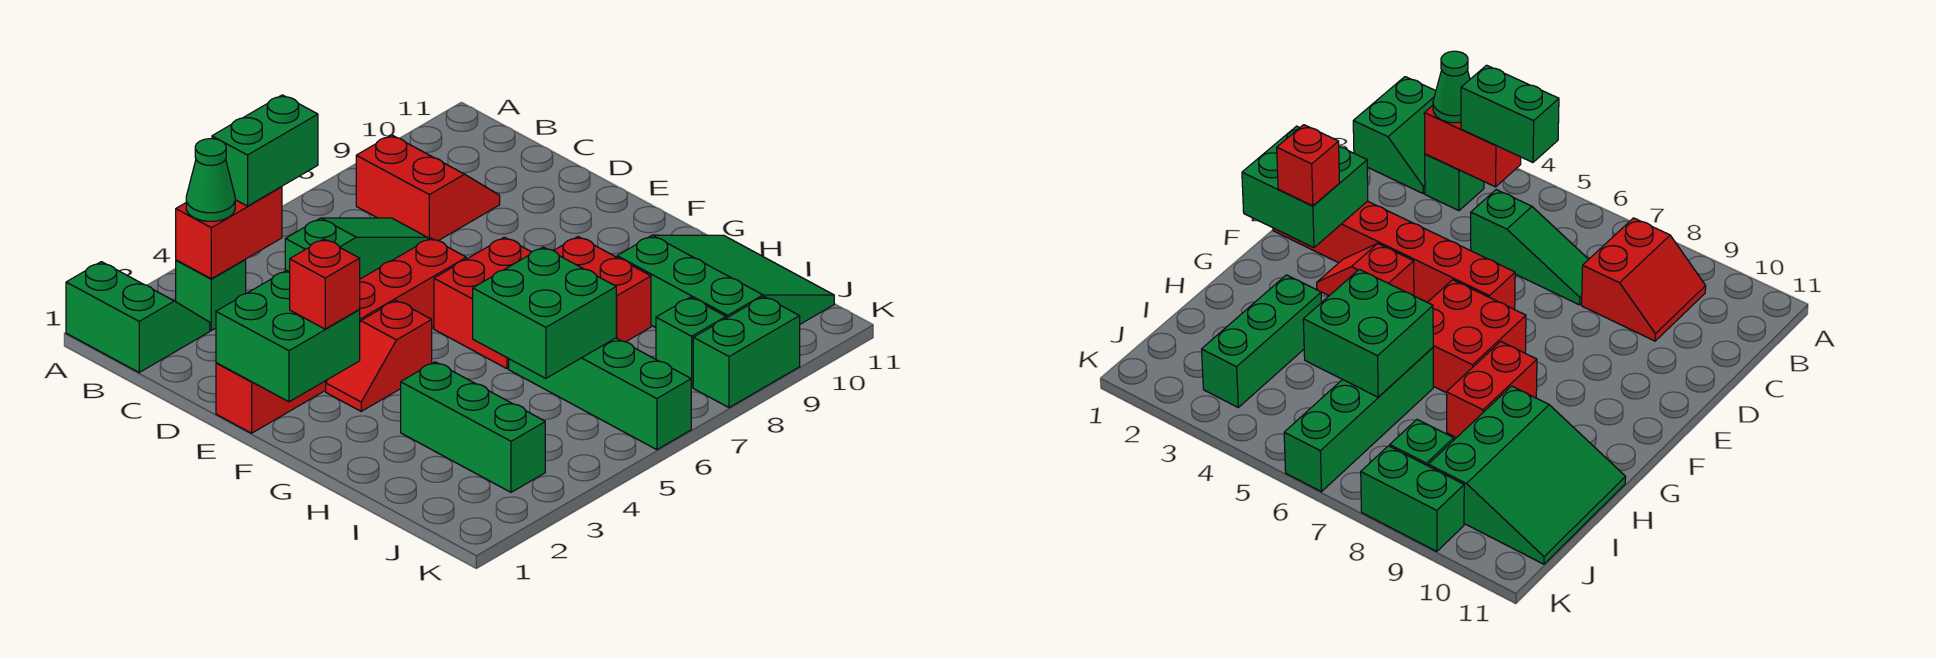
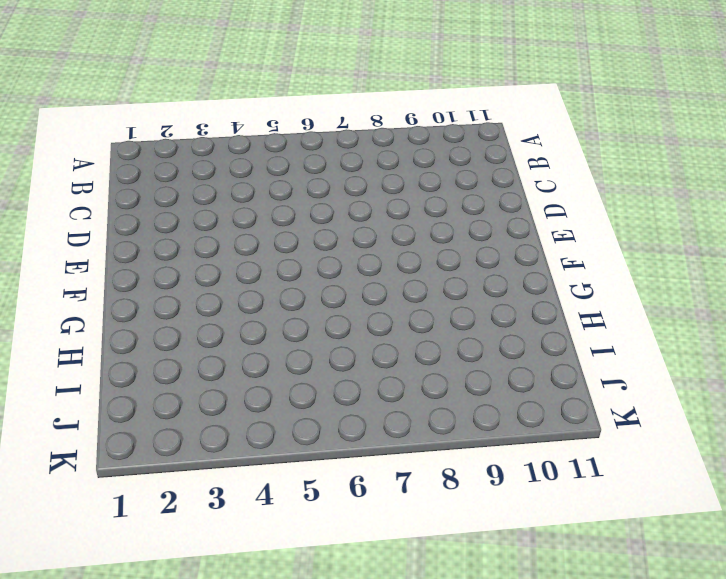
none -> green 2x2 slope [66,262,210,372]
none -> green 1x1 brick [176,260,246,330]
none -> red 2x2 slope [356,135,500,241]

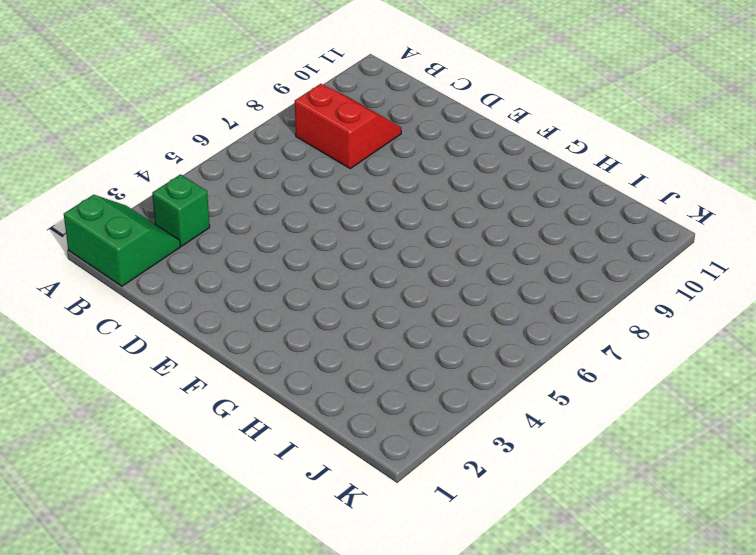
none -> green 1x3 slope [285,218,428,279]
none -> red 1x6 brick [216,238,466,433]
none -> red 1x2 slope [326,300,432,411]

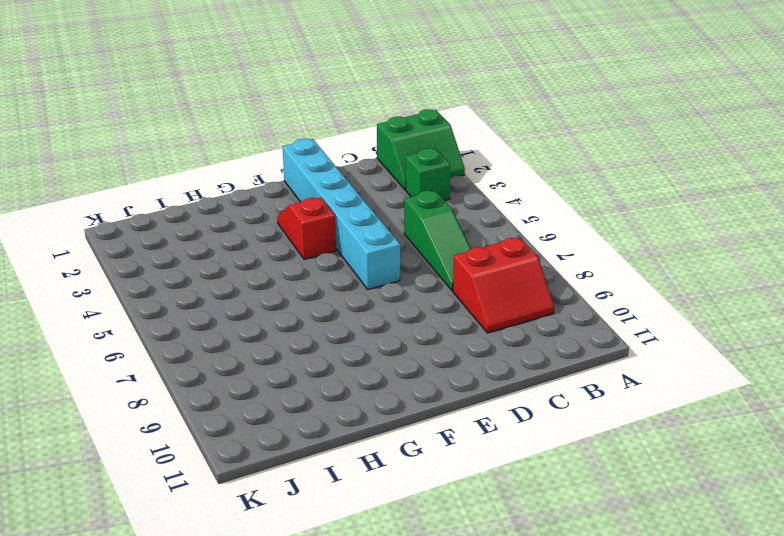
cyan 1x6 brick [283,139,400,289] -> red 1x6 brick [216,238,466,433]
none -> red 2x2 brick [434,237,531,369]
none -> red 1x2 brick [554,237,651,342]
none -> green 1x3 brick [401,362,545,492]

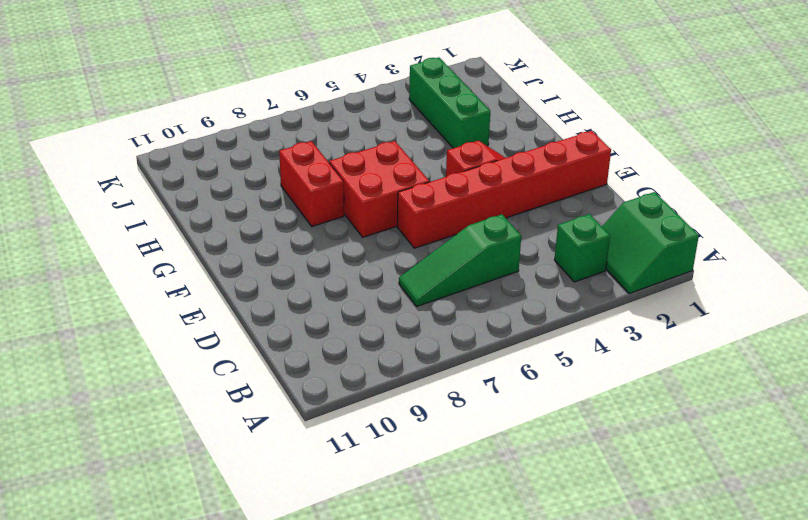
none -> red 2x2 slope [356,135,500,241]
none -> green 1x4 brick [509,338,691,450]
none -> green 3x3 slope [617,235,834,328]

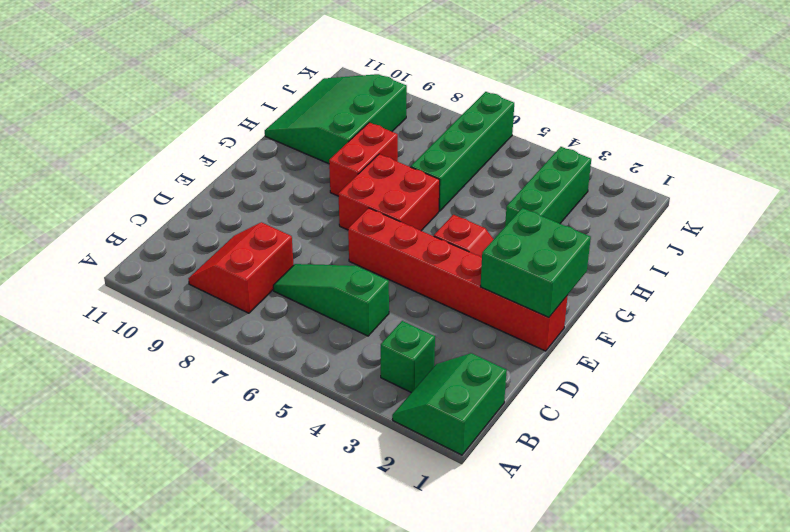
none -> green 1x1 brick [656,297,726,387]
none -> green 1x2 brick [693,297,800,408]
none -> red 1x2 brick [176,187,282,279]

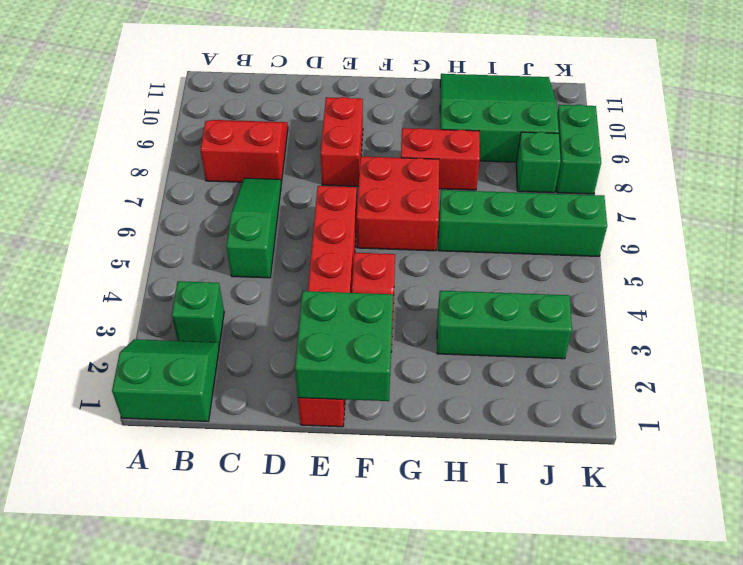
red 1x2 brick [321,97,363,186] -> red 1x2 brick moved to [176,187,282,279]
none -> green 2x2 brick [473,247,616,378]
none -> green 1x1 cone [186,139,235,221]
none -> green 1x2 brick [212,95,318,206]

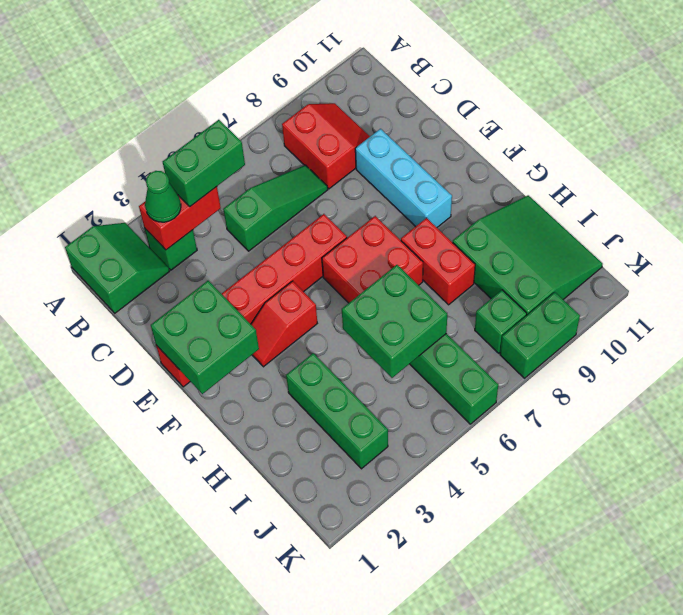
cyan 1x3 brick [355,129,452,227] -> none
none -> red 1x1 brick [290,239,360,329]

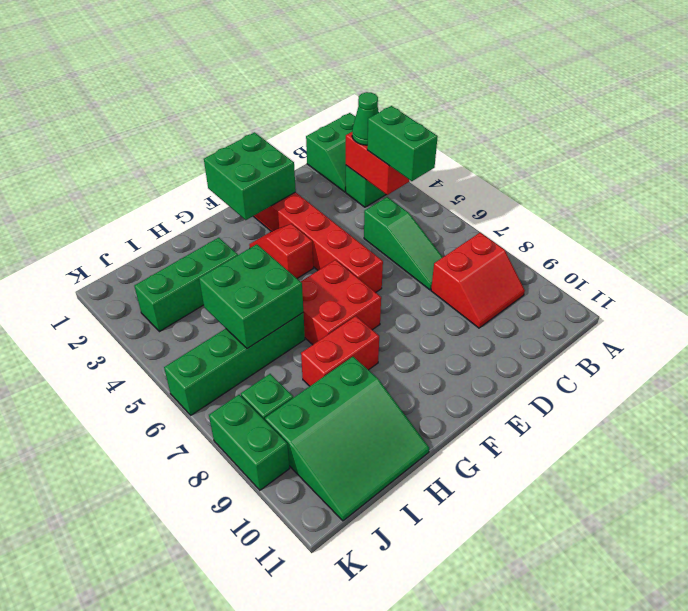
none -> red 1x1 brick [290,239,360,329]

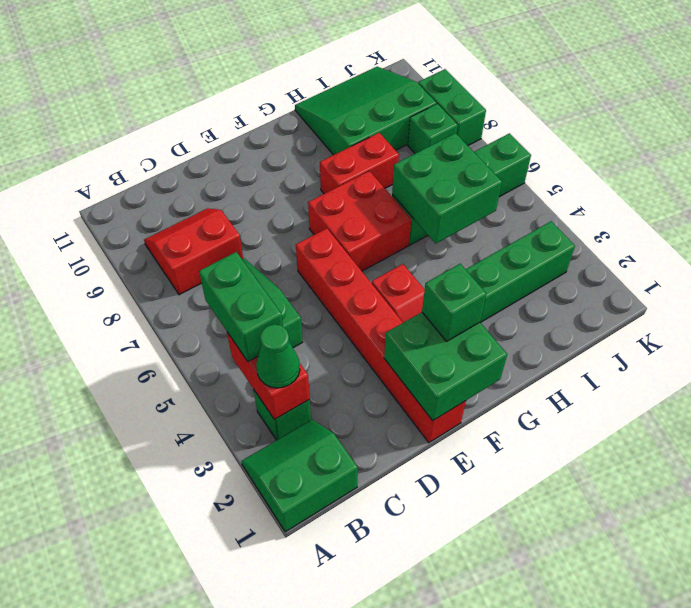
green 1x1 brick [422,264,486,341] -> red 1x1 brick [290,239,360,329]

